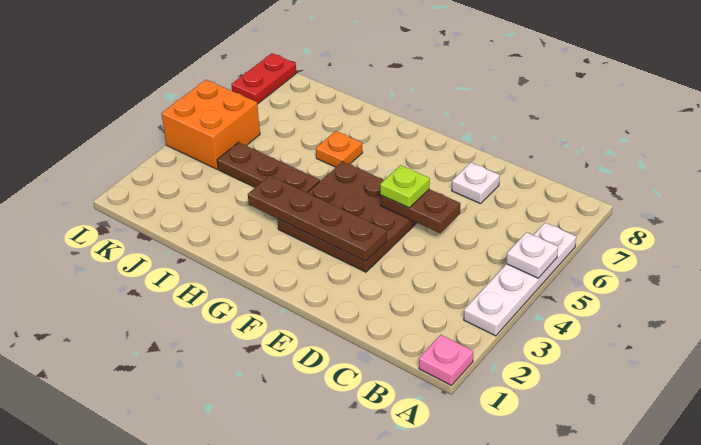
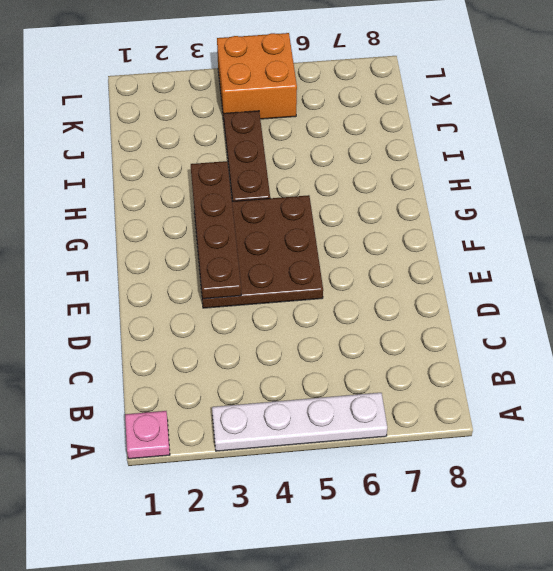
none -> white 1x1 plate [452,163,500,204]
none -> orange 1x1 plate [316,131,363,167]
none -> red 1x2 plate [231,53,296,104]

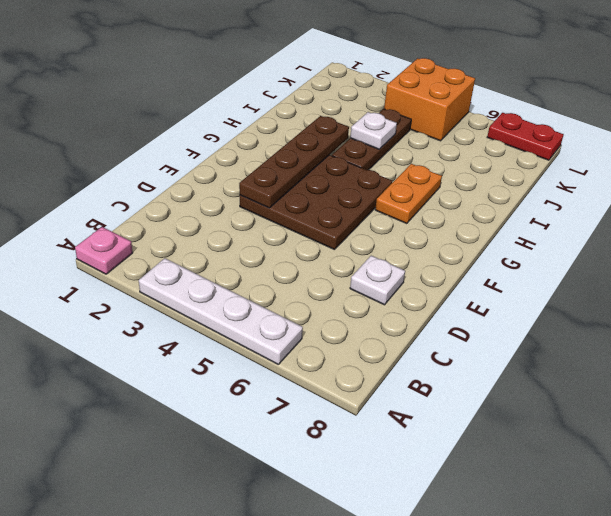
orange 1x2 plate [375,164,442,224] -> orange 1x1 plate [316,131,363,167]
white 1x1 plate [350,112,397,149] -> white 1x1 plate moved to [506,232,558,278]
none -> brown 1x2 plate [380,189,460,233]
none -> lime 1x1 plate [380,165,430,208]

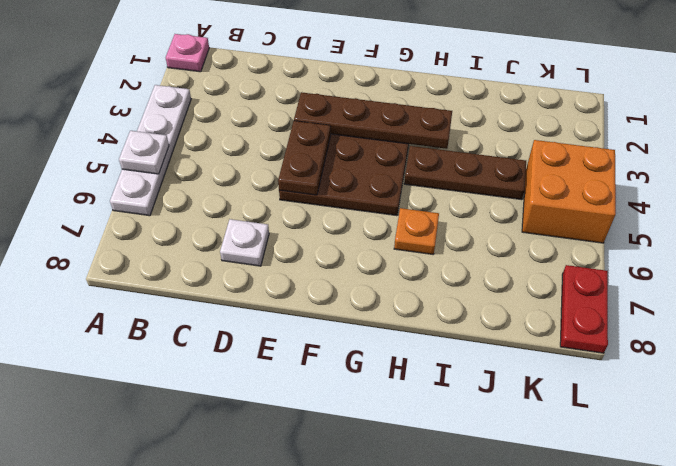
brown 1x2 plate [278,121,331,195] -> brown 1x2 plate turned to [380,189,460,233]
none -> lime 1x1 plate [380,165,430,208]

